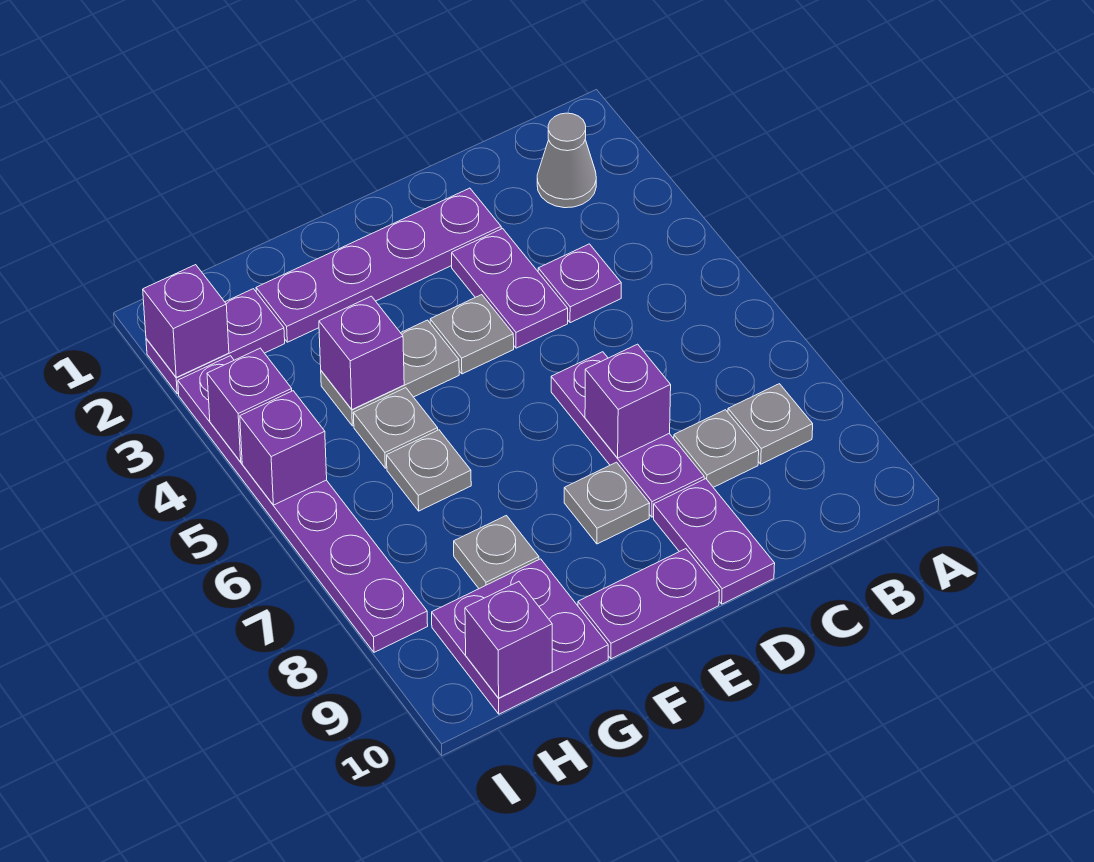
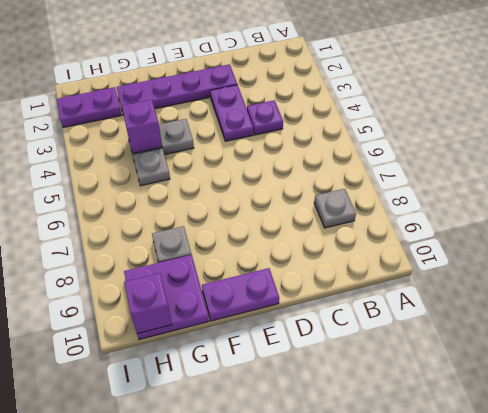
none -> grey 1x1 cone [537,113,596,208]
none -> grey 1x1 plate [674,410,759,487]
none -> purple 1x3 plate [551,352,704,517]

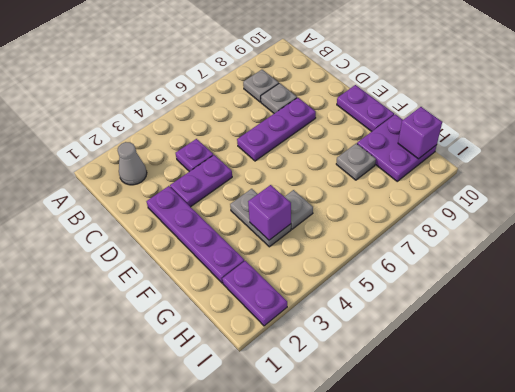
none -> purple 1x2 plate [654,479,775,604]
none -> grey 1x1 plate [430,295,514,374]
none -> grey 1x1 plate [564,462,650,544]

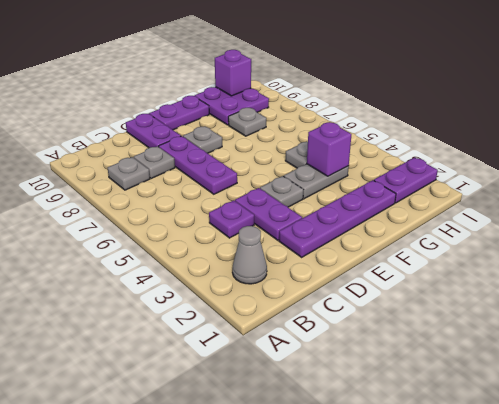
none -> grey 1x1 plate [387,430,471,511]
none -> purple 1x6 plate [178,356,428,652]
none -> purple 1x1 brick [585,344,671,458]

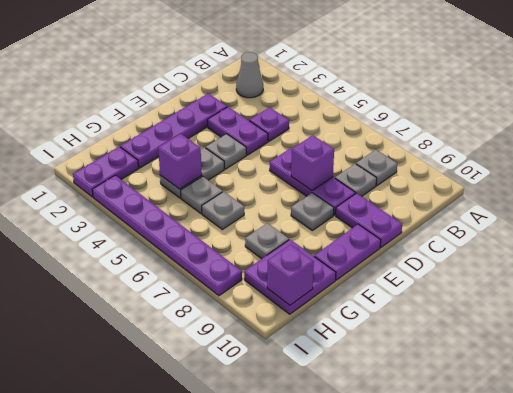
none -> purple 1x1 brick [143,265,229,377]
none -> purple 1x1 brick [207,348,292,462]
none -> purple 1x1 brick [240,391,327,505]

